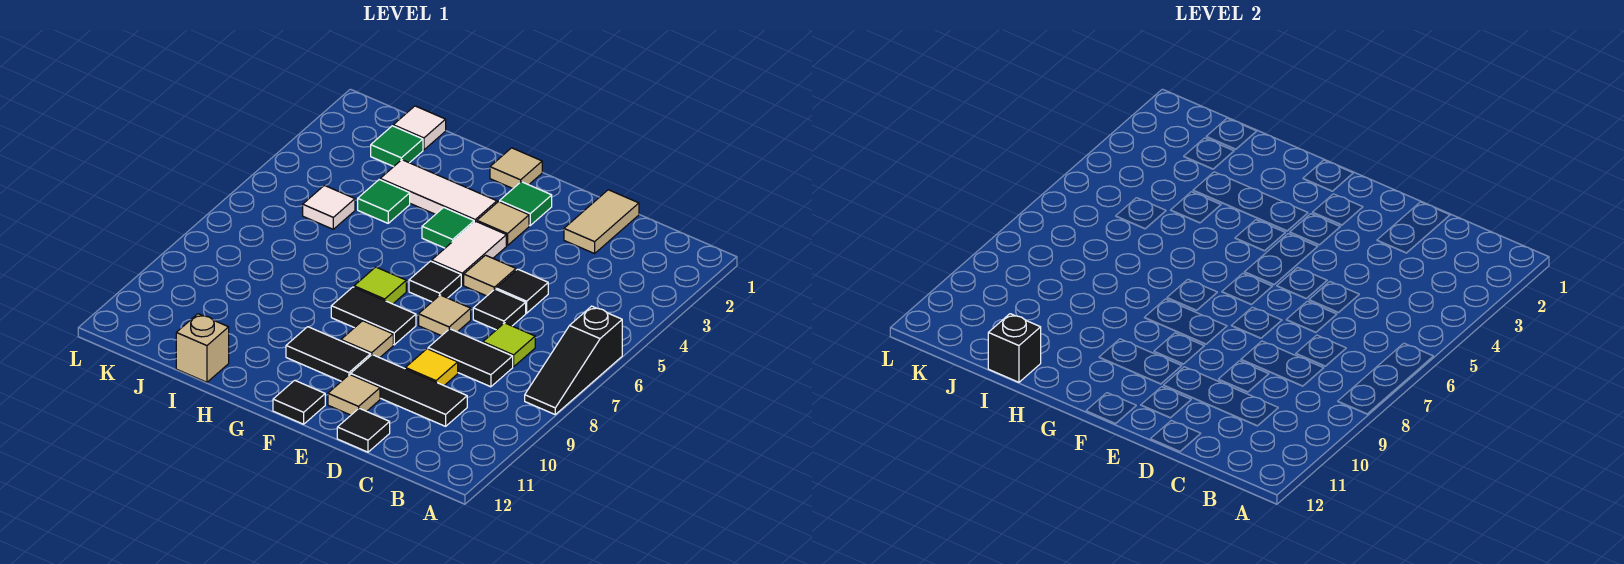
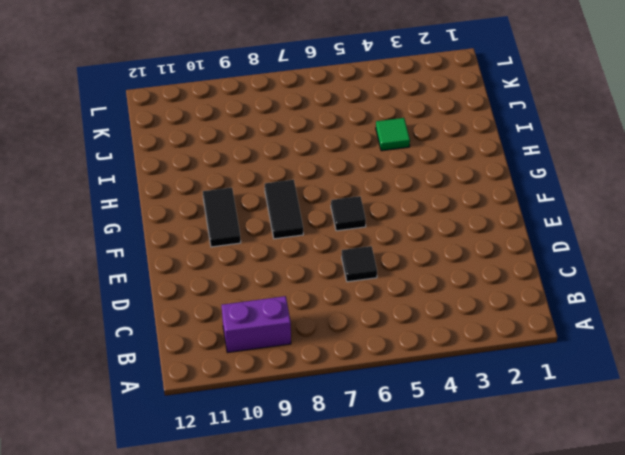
purple 1x2 brick [222,296,291,353] -> none
none -> black 1x3 slope [525,306,622,414]
none -> lime 1x1 tile [483,323,535,367]
none -> black 1x2 tile [428,329,513,387]
none -> black 1x3 tile [351,355,467,426]

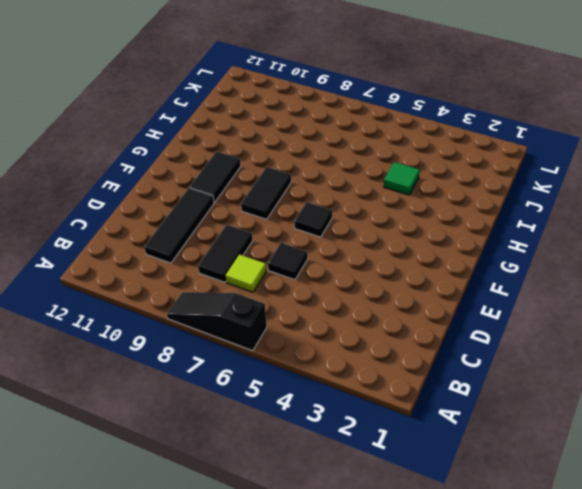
none -> tan 1x2 tile [564,190,639,254]
none -> black 1x1 tile [496,269,548,313]
none -> yellow 1x1 tile [405,349,458,385]
none -> black 1x1 tile [337,408,390,452]

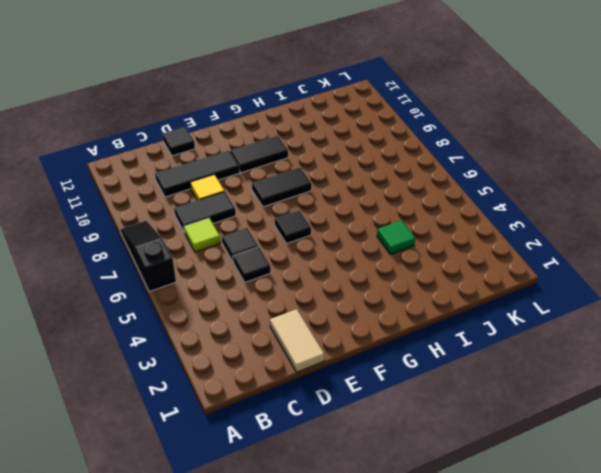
none -> tan 1x1 tile [464,255,516,296]
none -> tan 1x1 tile [419,295,471,336]
none -> tan 1x1 tile [328,374,380,415]
none -> green 1x1 tile [500,182,552,226]

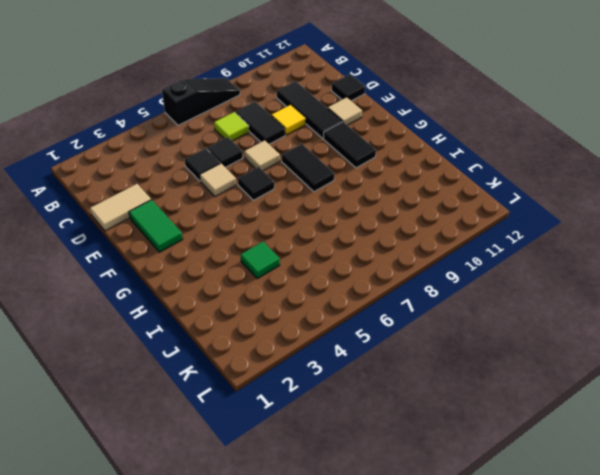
green 1x2 tile [129,200,183,252] -> green 1x1 tile [500,182,552,226]
none -> tan 1x1 tile [477,202,529,246]
none -> white 1x2 tile [432,222,506,285]
none -> tan 1x1 tile [341,321,393,358]
none -> black 1x1 tile [273,380,325,424]

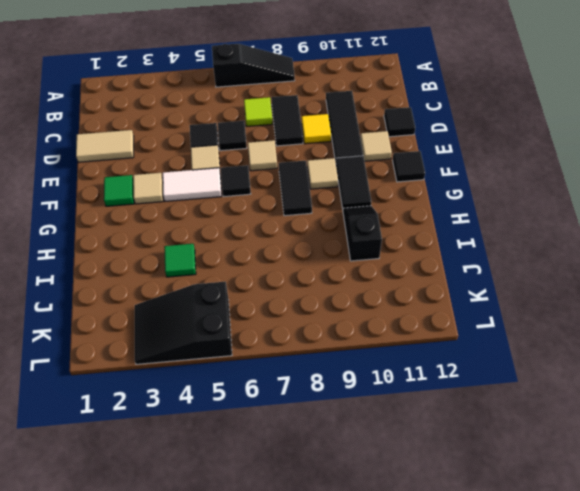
black 1x2 slope [343,206,382,261] -> none
black 2x3 slope [135,282,232,364] -> none
none -> tan 1x1 tile [490,148,542,188]
none -> white 1x3 tile [380,160,497,222]
none -> green 1x1 tile [422,207,474,248]
none -> lime 1x1 tile [354,267,406,304]

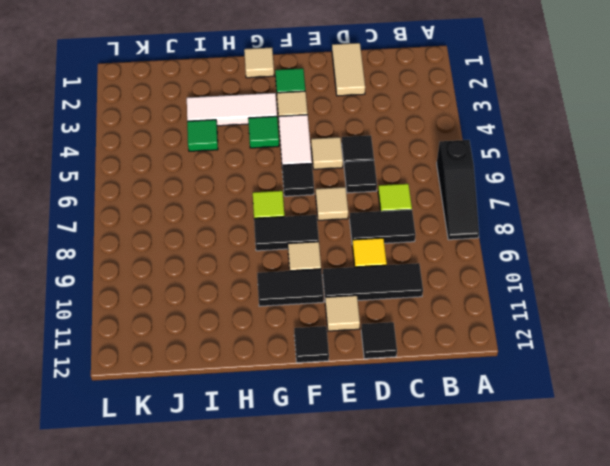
none -> tan 1x1 brick [176,314,229,382]
none -> white 1x1 tile [393,106,446,150]
none -> green 1x1 tile [371,126,423,167]
none -> white 1x1 tile [303,185,355,229]

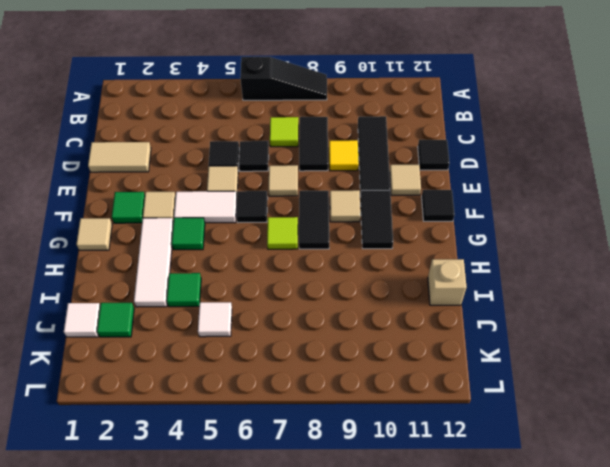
none -> black 1x1 brick [988,314,1041,382]

